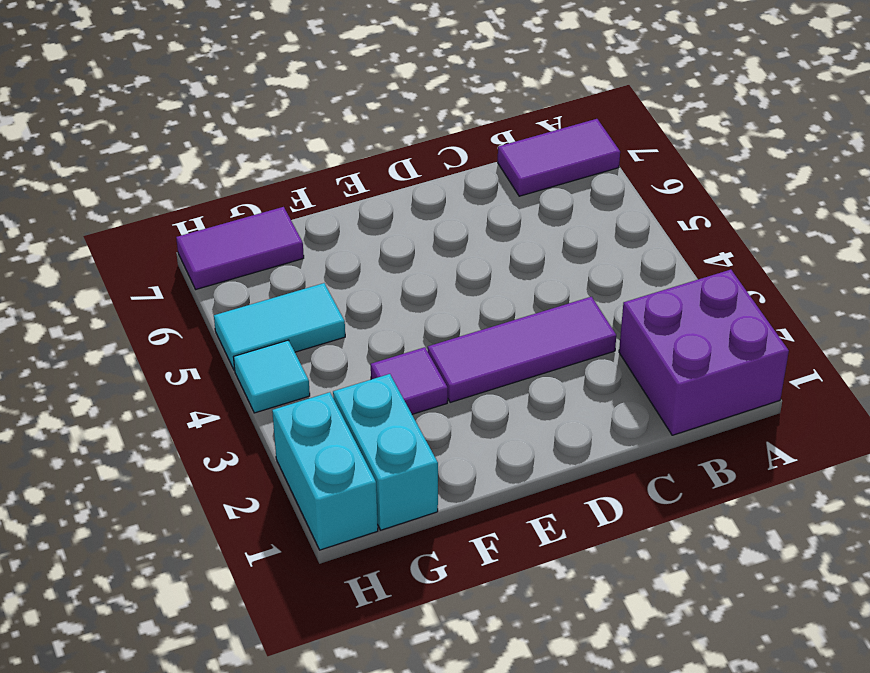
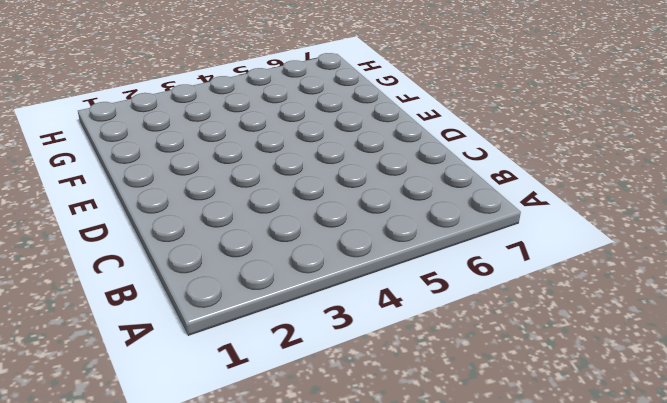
none -> purple 2x2 brick [619,270,789,435]
none -> purple 1x2 tile [498,119,620,196]

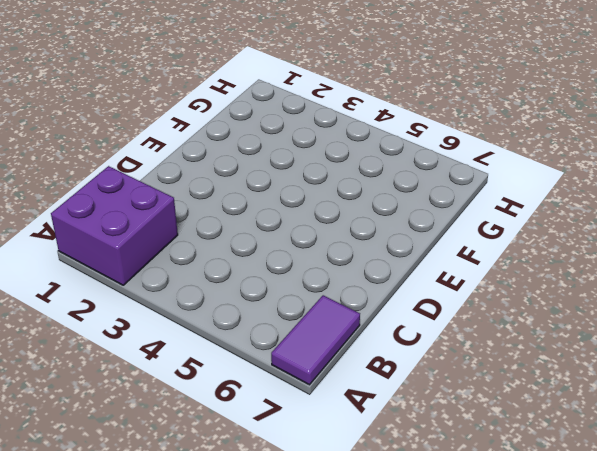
none -> purple 1x3 tile [428,297,616,402]
none -> purple 1x1 tile [371,347,448,414]

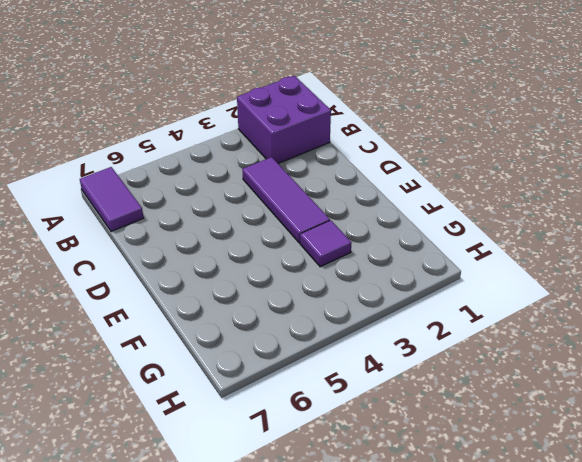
none -> cyan 1x2 brick [333,374,438,530]
none -> cyan 1x2 tile [214,283,345,370]

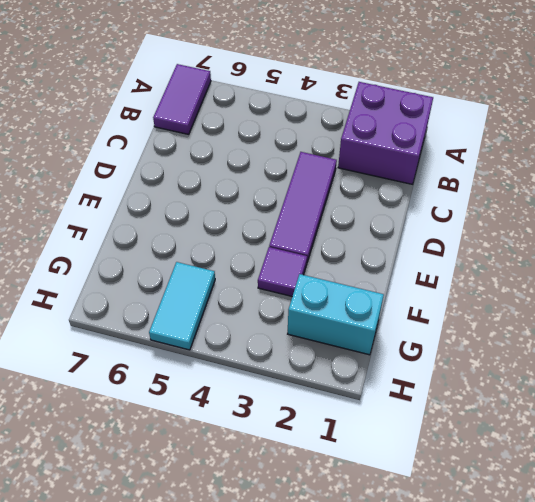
none -> purple 1x2 tile [176,207,304,289]
none -> cyan 1x2 brick [272,392,378,550]

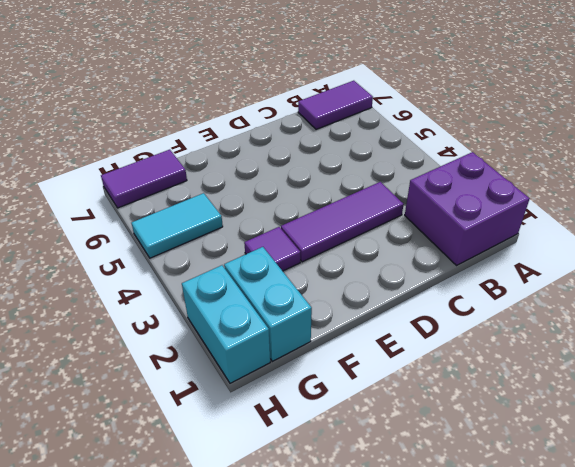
none -> cyan 1x1 tile [234,340,310,413]

